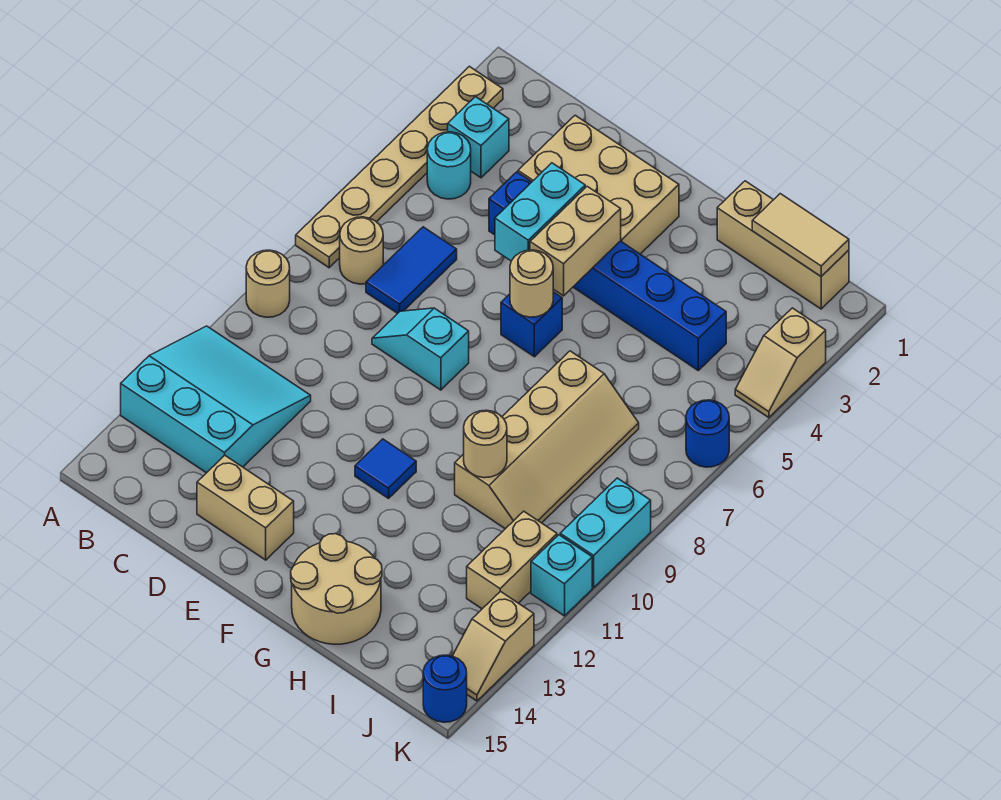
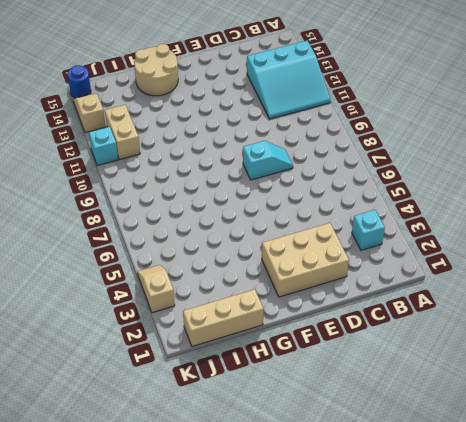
none -> tan 1x6 plate [296,66,503,268]
none -> tan 1x1 round brick [246,250,290,317]
none -> cyan 1x1 round brick [427,132,471,199]

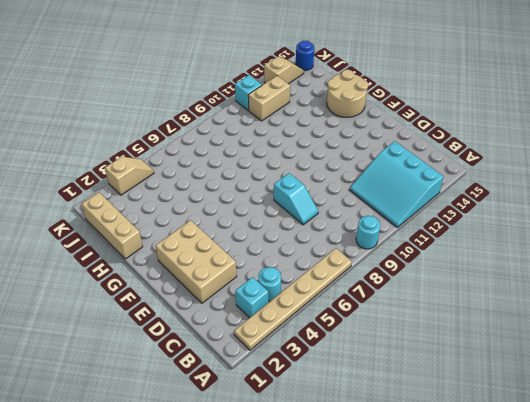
cyan 1x1 round brick [356,216,380,249] -> tan 1x1 round brick [246,250,290,317]
none -> tan 1x1 round brick [340,217,383,284]
none -> blue 1x2 tile [366,227,457,313]
none -> blue 1x6 brick [489,172,726,370]

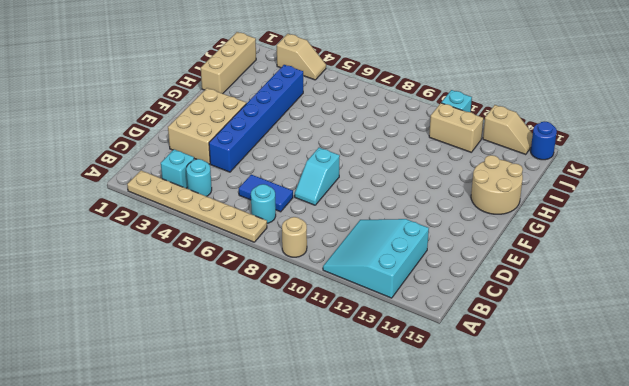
cyan 1x1 round brick [251,184,276,223] -> tan 1x1 round brick [340,217,383,284]
none -> tan 1x2 brick [197,456,294,560]
none -> blue 1x1 brick [501,292,562,357]
none -> blue 1x1 tile [355,439,416,498]

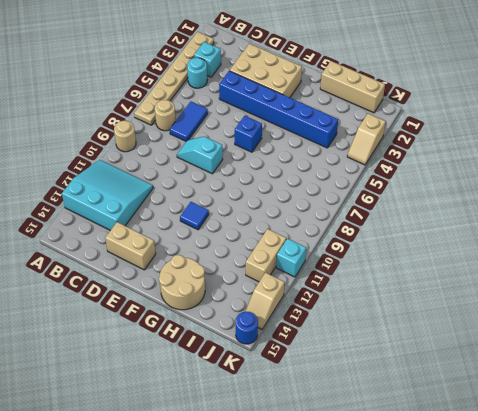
none -> tan 2x4 slope [455,351,639,529]
none -> blue 1x1 round brick [686,400,729,467]
none -> cyan 1x2 brick [560,478,651,587]

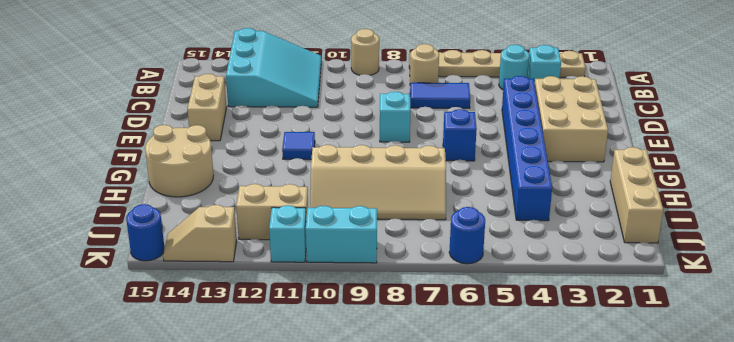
none -> tan 1x2 slope [735,308,826,418]
none -> cyan 1x2 brick [495,163,585,261]
none -> tan 1x2 brick [530,186,621,296]

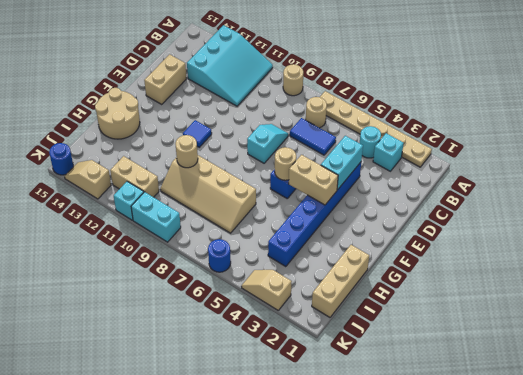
cyan 1x2 brick [321,136,363,190] -> cyan 1x2 brick turned to [495,163,585,261]
none -> tan 2x3 brick [518,115,679,254]
none -> tan 1x2 tile [752,194,849,276]

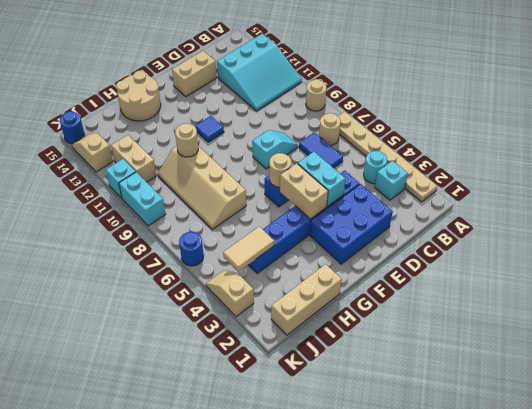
blue 2x3 brick [310,184,393,264] -> tan 2x3 brick [518,115,679,254]
tan 1x2 tile [223,227,274,272] -> tan 1x2 tile moved to [752,194,849,276]

